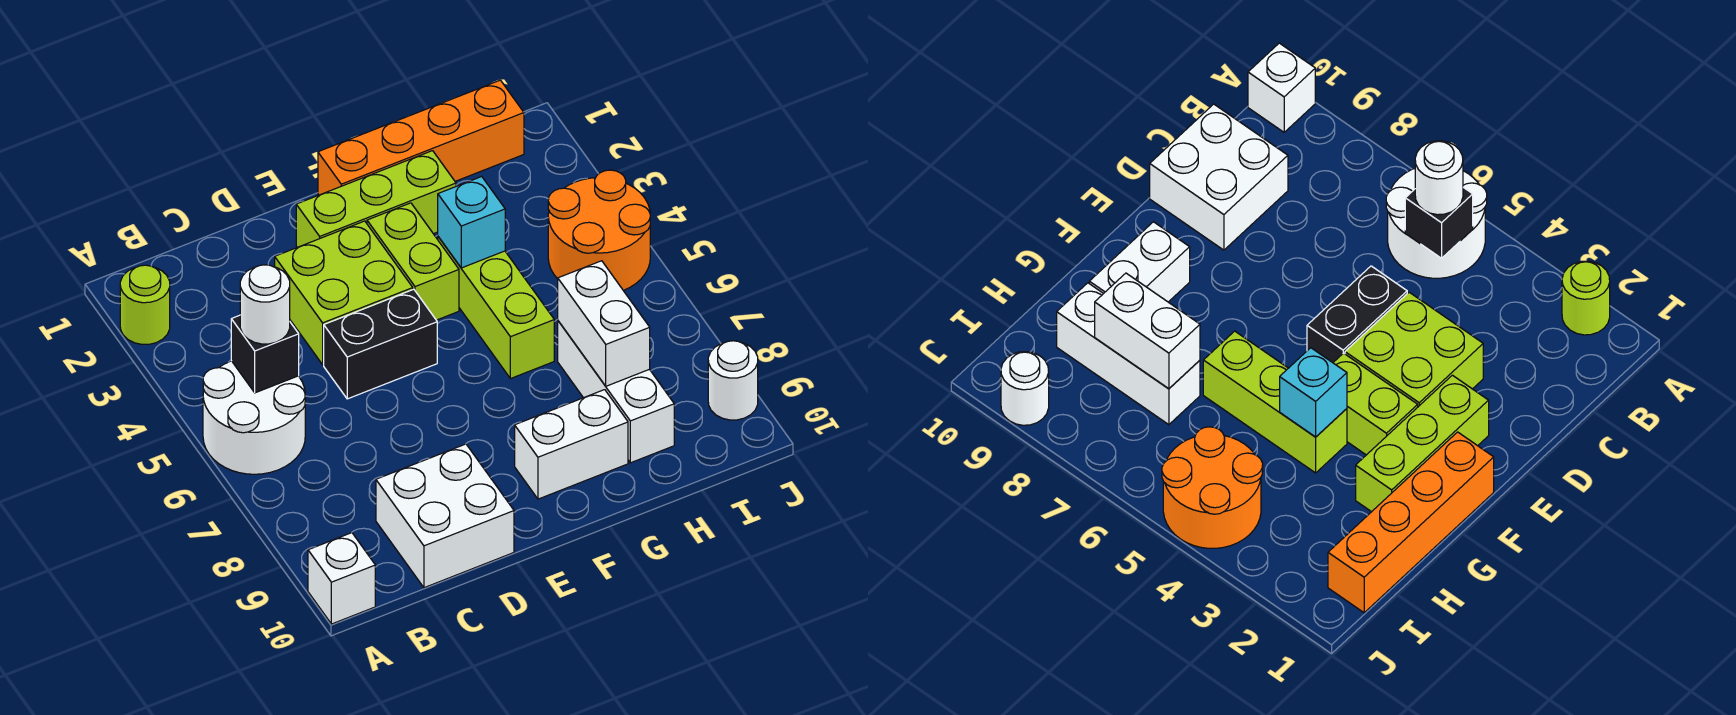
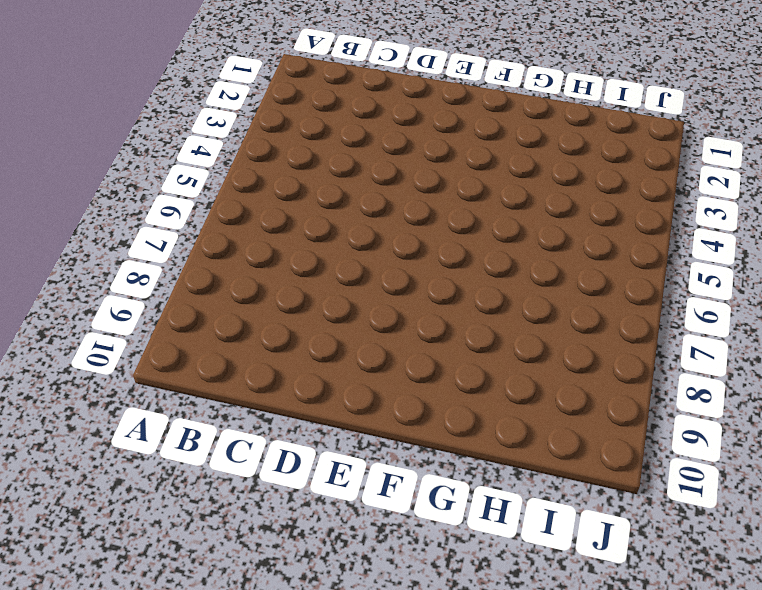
none -> lime 1x1 round brick [120,265,170,344]
none -> white 2x2 round brick [203,361,305,474]
none -> white 1x1 brick [308,533,375,624]

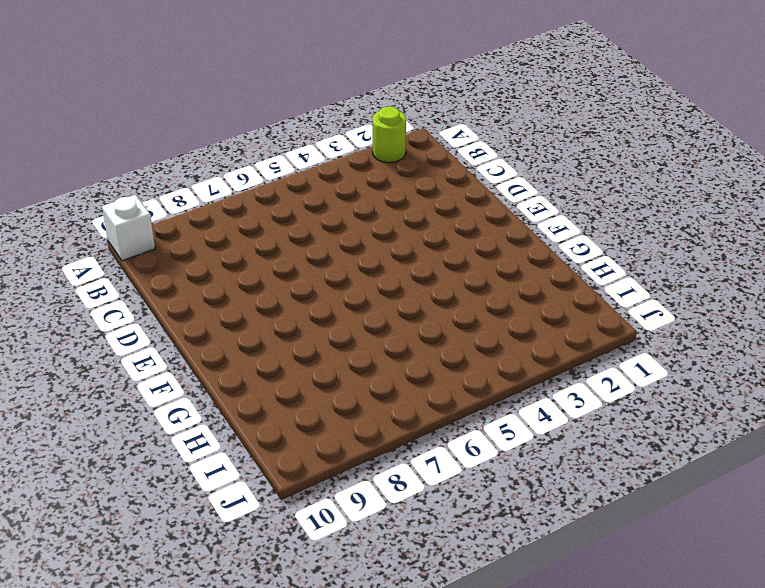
none -> white 2x2 round brick [203,361,305,474]
none -> white 2x2 brick [376,444,514,588]
none -> lime 2x2 brick [275,221,413,365]

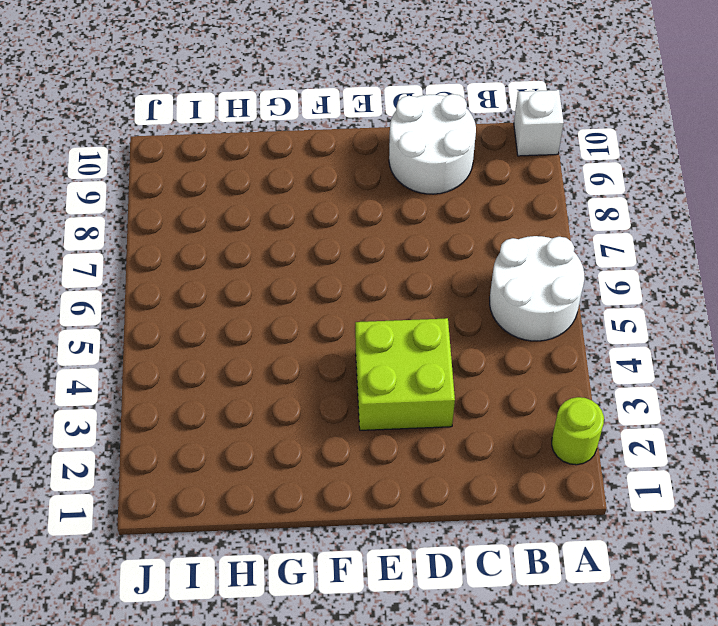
white 2x2 round brick [389,94,476,194] -> white 2x2 brick [376,444,514,588]
none -> black 1x2 brick [324,289,437,399]
none -> lime 1x3 brick [296,151,456,247]
none -> orange 1x4 brick [318,80,524,195]

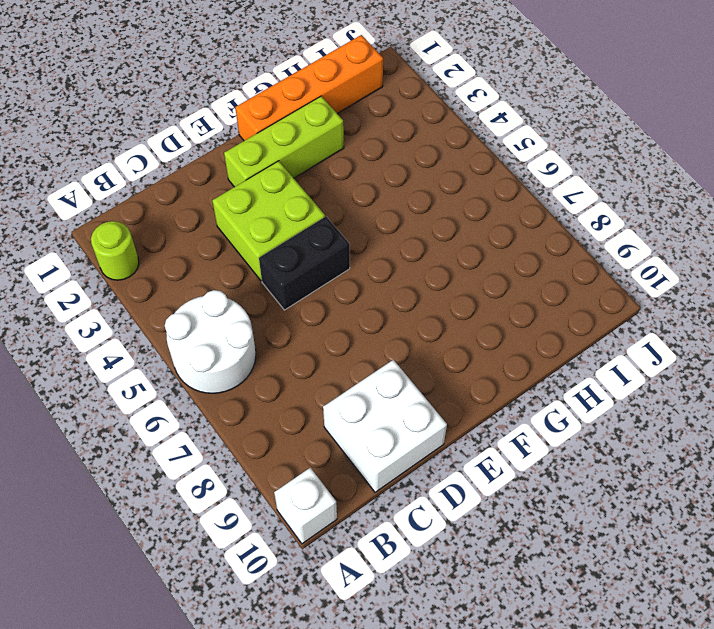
none -> lime 1x2 brick [367,203,459,320]
none -> white 1x2 brick [515,390,628,499]
none -> lime 1x3 brick [438,237,554,379]

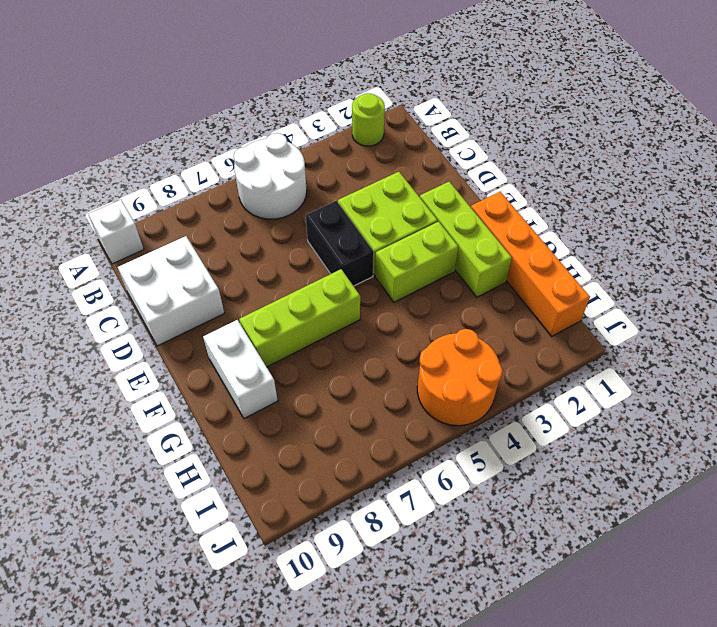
lime 1x3 brick [239,269,360,367] -> lime 1x3 brick moved to [438,237,554,379]
none -> white 1x3 brick [558,321,674,463]
none -> white 1x1 round brick [708,341,758,420]
none -> black 1x1 brick [231,315,299,393]

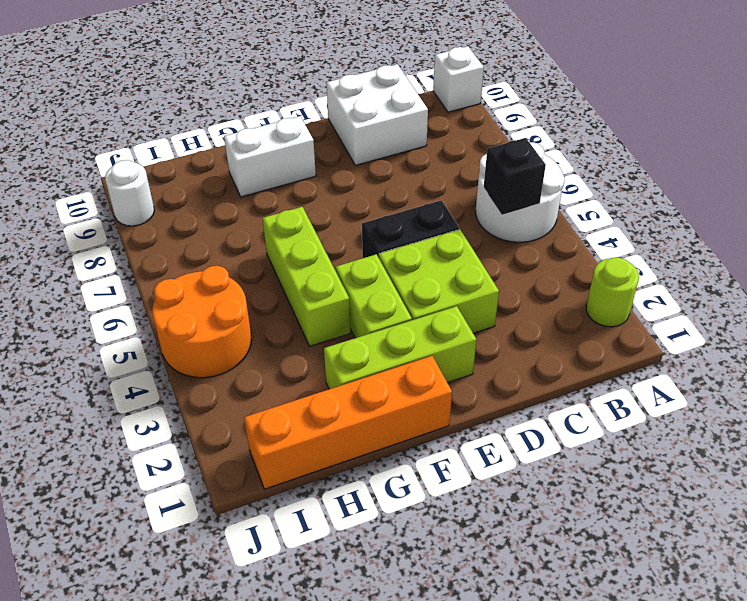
none -> white 1x3 brick [558,321,674,463]
none -> cyan 1x1 brick [438,177,505,268]
none -> white 1x2 brick [558,261,650,386]

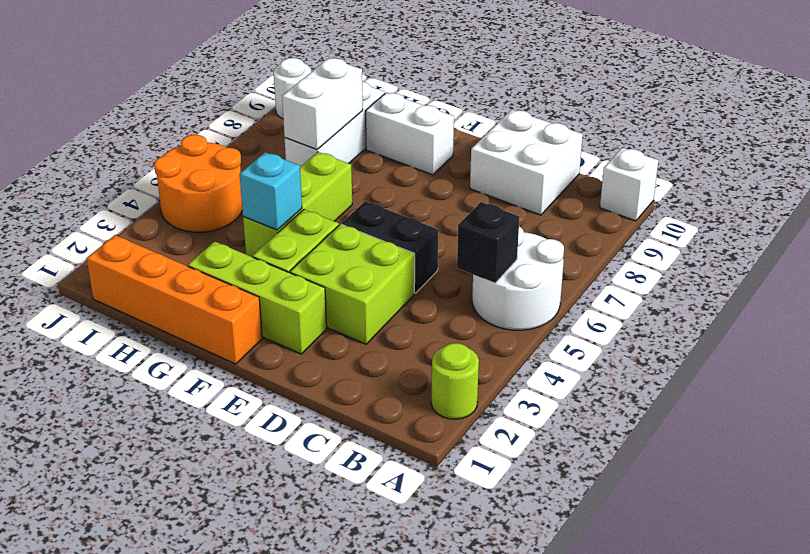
none -> white 1x1 round brick [240,265,290,344]

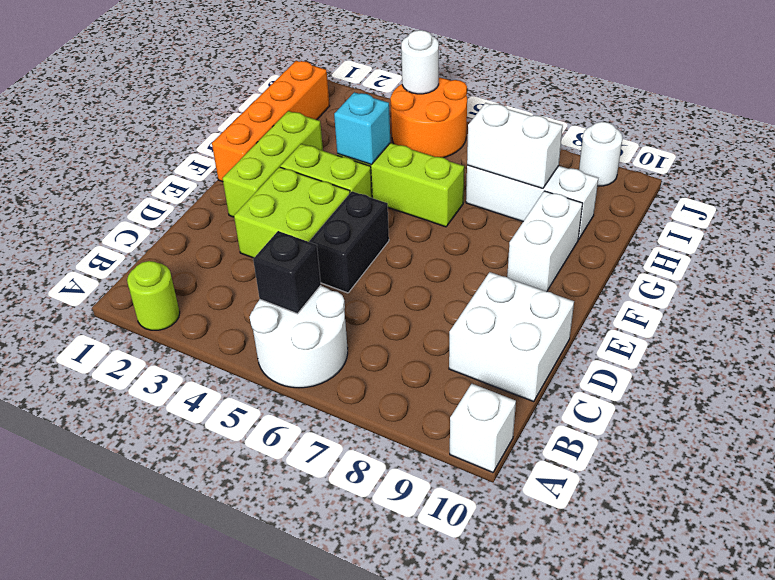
white 1x1 round brick [401,30,439,94] -> white 1x1 round brick moved to [240,265,290,344]

